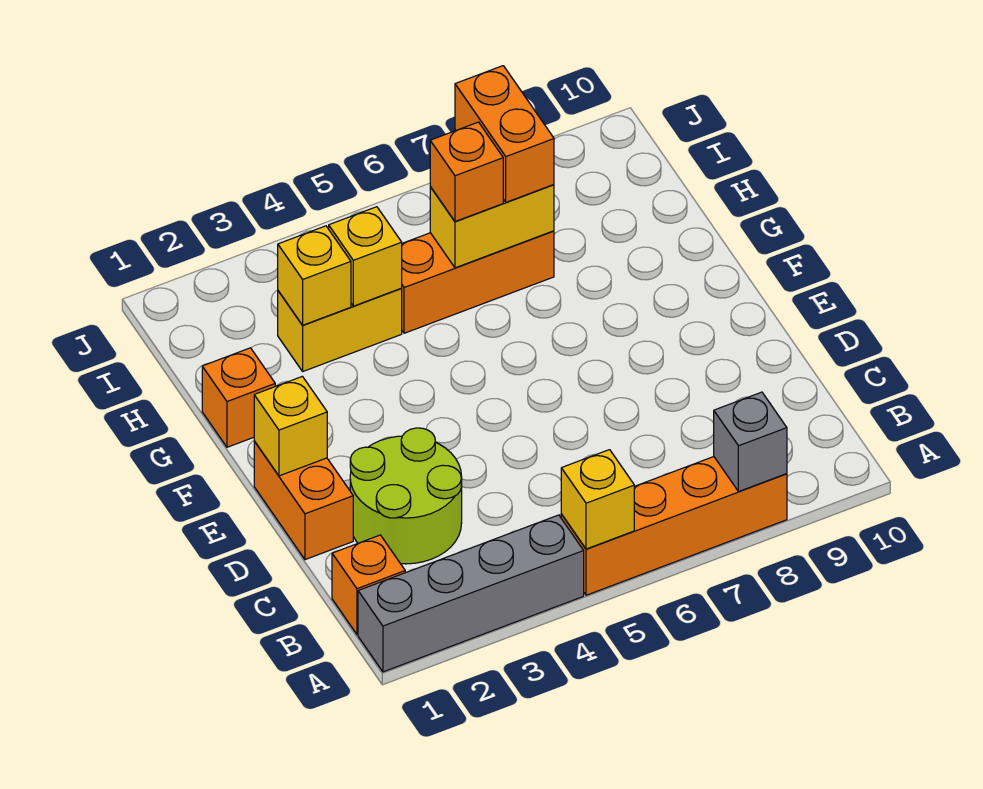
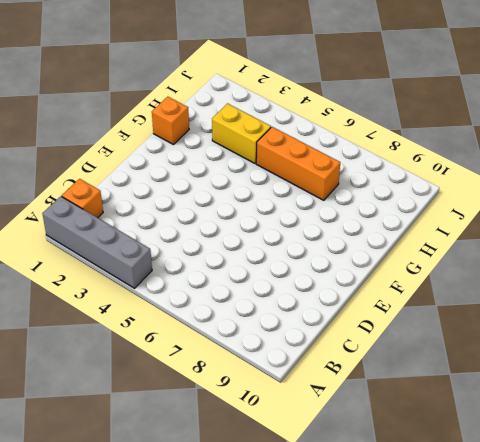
none -> orange 1x4 brick [561,456,787,595]
none -> lime 2x2 round brick [350,428,462,564]
none -> orange 1x2 brick [254,441,353,560]

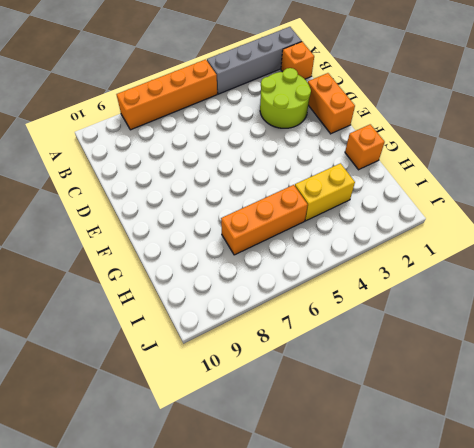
none -> yellow 1x1 brick [561,450,634,549]
none -> grey 1x1 brick [714,392,787,492]
none -> yellow 1x1 brick [254,376,327,476]

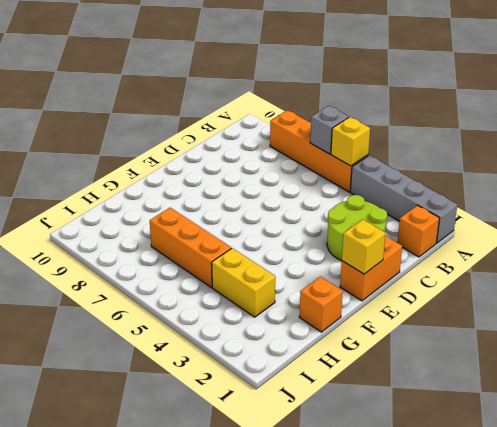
grey 1x1 brick [310,106,349,154] -> grey 1x1 brick moved to [714,392,787,492]
none -> yellow 1x1 brick [278,226,351,325]
none -> yellow 1x1 brick [329,207,402,306]
none -> yellow 1x2 brick [430,185,554,268]

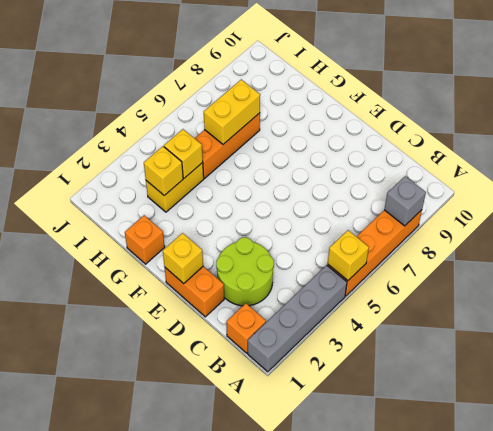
none -> orange 1x1 brick [430,122,503,222]
none -> orange 1x2 brick [455,66,554,202]

